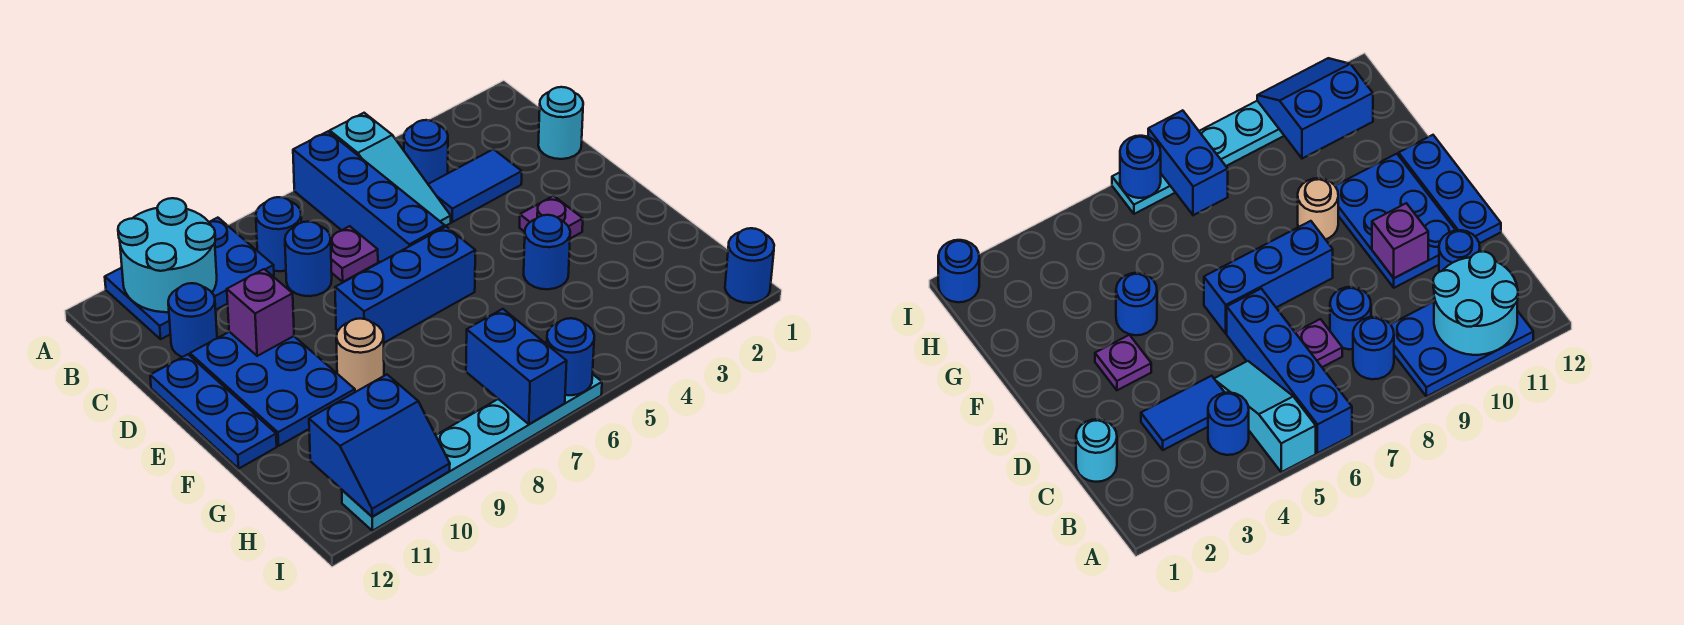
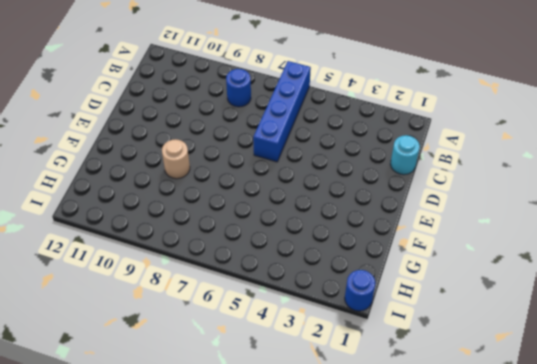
none -> cyan 1x3 slope [330,113,451,226]
none -> blue 2x3 plate [105,218,274,339]
none -> blue 1x1 round brick [404,120,448,184]

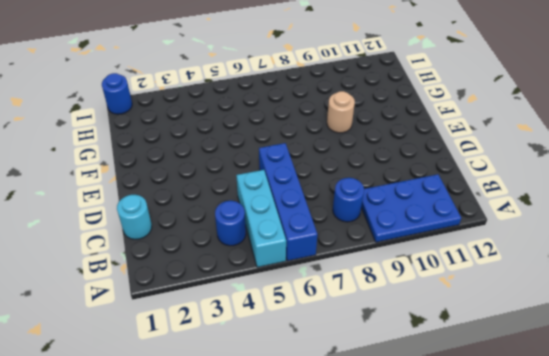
cyan 1x3 brick [236,170,286,267] -> cyan 1x3 slope [330,113,451,226]
none -> blue 1x2 tile [428,149,522,222]
none -> purple 1x1 plate [330,226,378,282]
none -> blue 1x1 round brick [285,222,332,296]

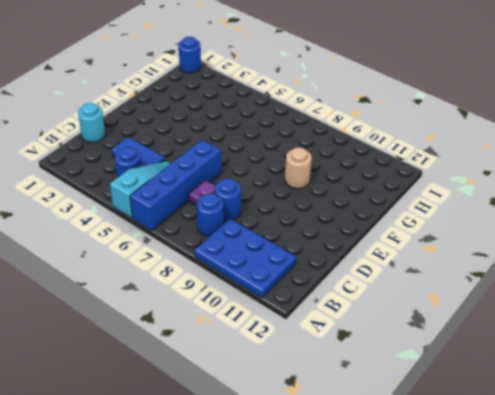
none -> blue 1x1 round brick [168,283,217,357]
none -> blue 2x3 plate [190,332,355,446]
none -> blue 1x3 plate [150,354,277,469]

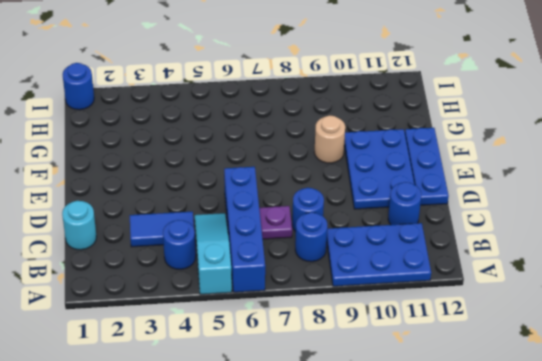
none -> purple 1x1 plate [520,196,583,239]
none -> blue 1x3 brick [335,227,475,343]
none -> blue 1x1 round brick [524,215,570,289]

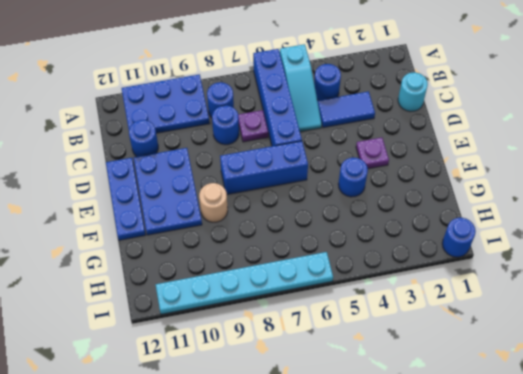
none -> cyan 2x2 round brick [118,198,217,312]
none -> purple 1x1 brick [227,269,294,356]
none -> blue 1x2 brick [466,309,567,424]

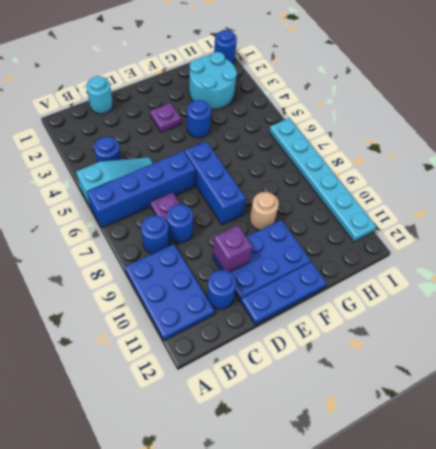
cyan 2x2 round brick [189,52,237,109] -> cyan 2x2 round brick moved to [118,198,217,312]
none -> blue 1x2 tile [428,149,522,222]
none -> blue 1x2 brick [466,309,567,424]
none -> blue 2x2 slope [309,375,450,517]

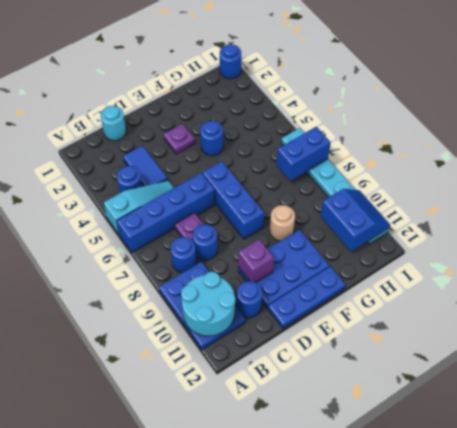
none -> blue 1x1 round brick [547,318,594,395]

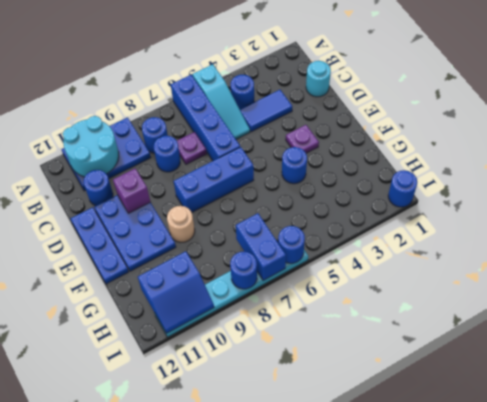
blue 1x1 round brick [230,252,257,289] -> none

